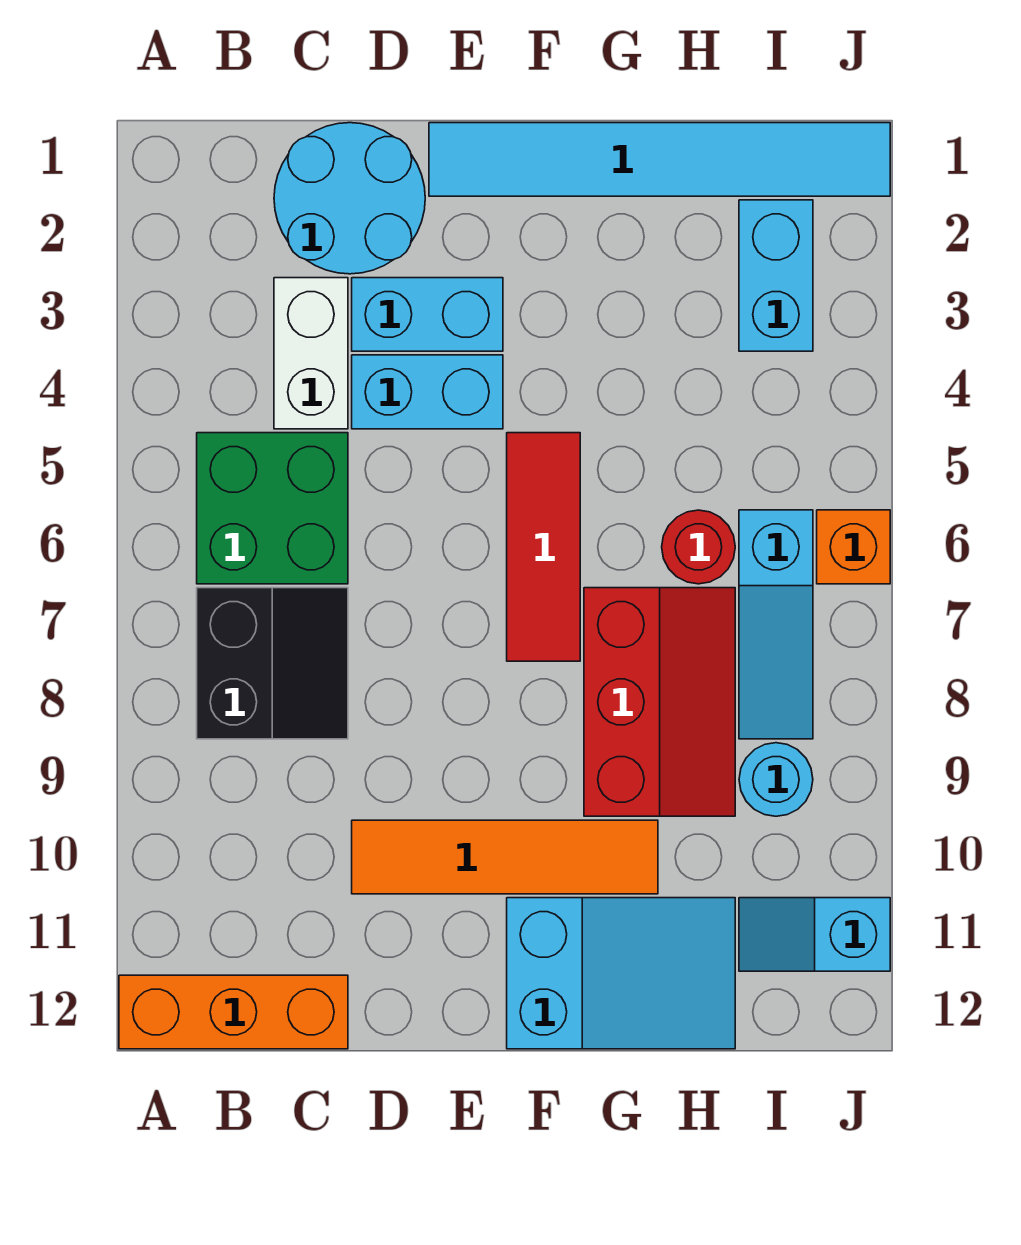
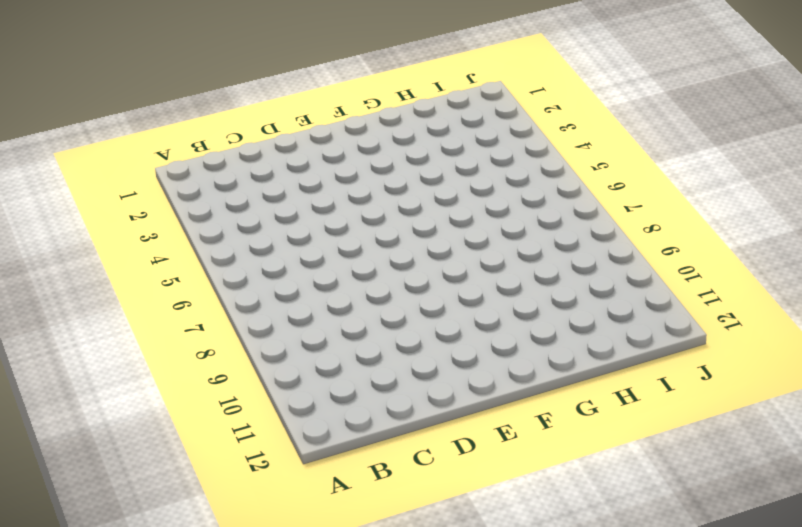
none -> orange 1x3 brick [119,975,348,1049]
none -> green 2x2 brick [197,433,348,584]
none -> black 2x2 slope [197,588,348,739]

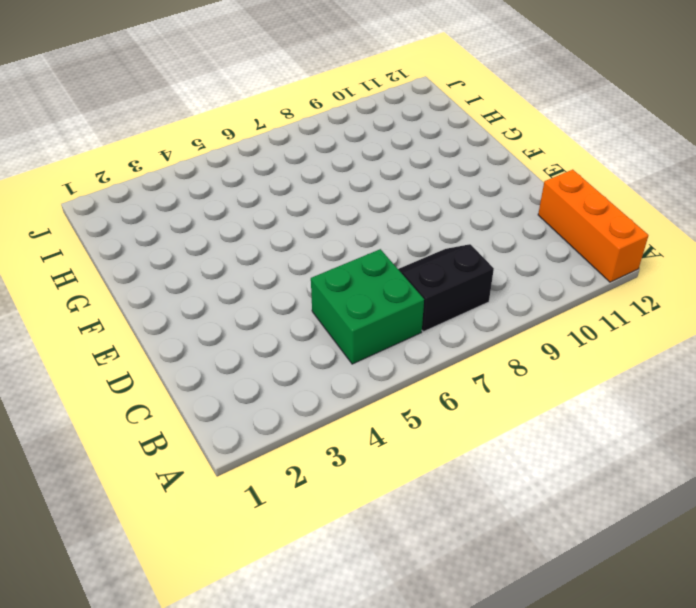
none -> cyan 2x2 round brick [274,123,425,274]
none -> white 1x2 brick [274,278,348,429]
none -> cyan 1x2 brick [352,278,503,351]

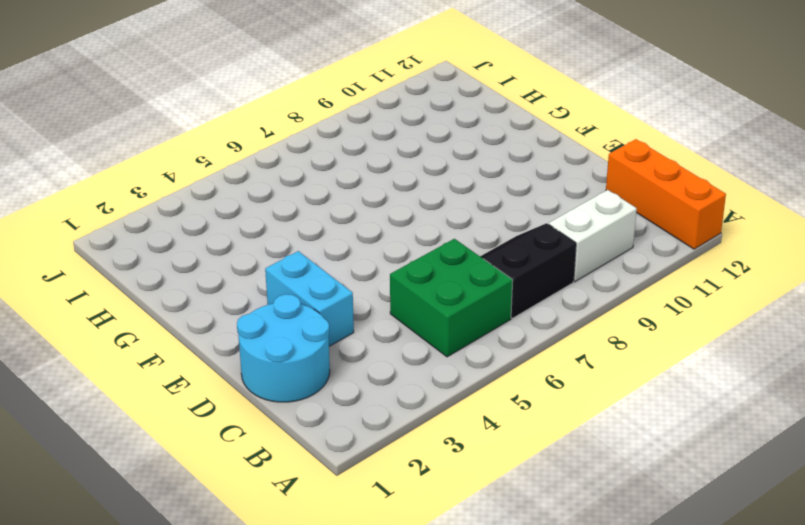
white 1x2 brick [549,190,637,282] -> white 1x2 brick moved to [274,278,348,429]
none -> cyan 1x2 brick [352,355,503,429]
none -> orange 1x4 tile [352,820,658,894]
none -> cyan 1x6 tile [429,123,890,196]

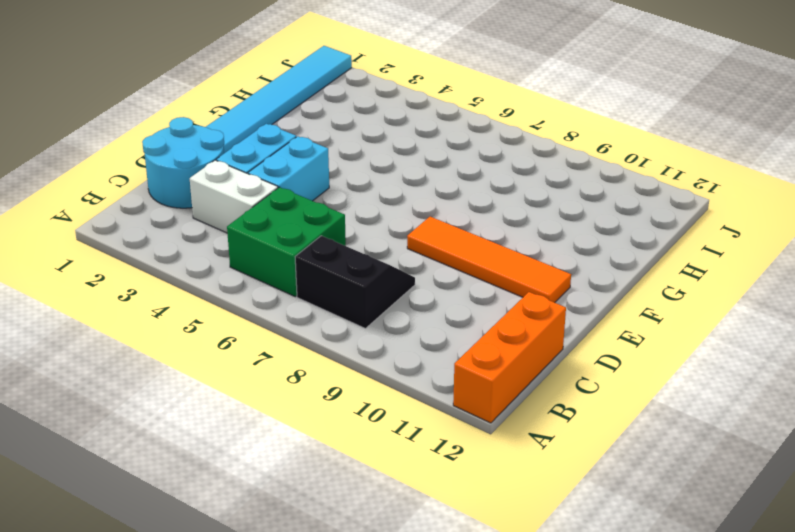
orange 1x4 tile [407,217,571,303] -> orange 1x4 tile turned to [352,820,658,894]
none -> red 1x3 tile [507,433,580,661]
none -> cyan 2x3 slope [507,898,735,1049]
none -> red 2x3 slope [584,588,735,816]

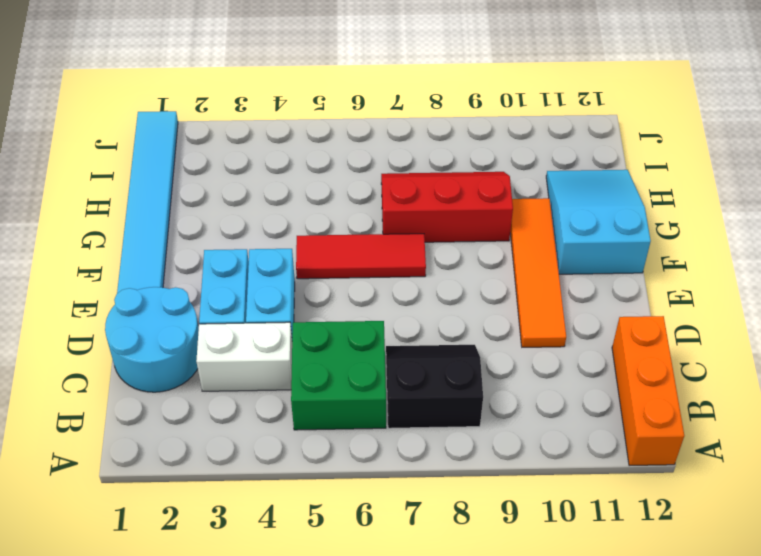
none -> red 1x1 round brick [662,510,735,584]
none -> cyan 1x2 brick [739,200,813,351]
none -> cyan 1x3 slope [739,510,813,739]

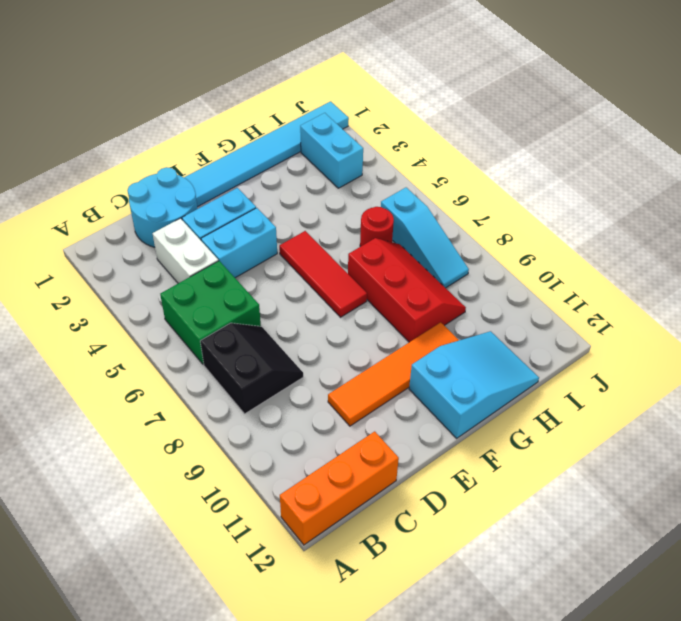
none -> cyan 1x1 round brick [739,743,813,816]
none -> cyan 1x2 slope [739,898,890,971]
none -> orange 1x1 brick [817,510,890,584]

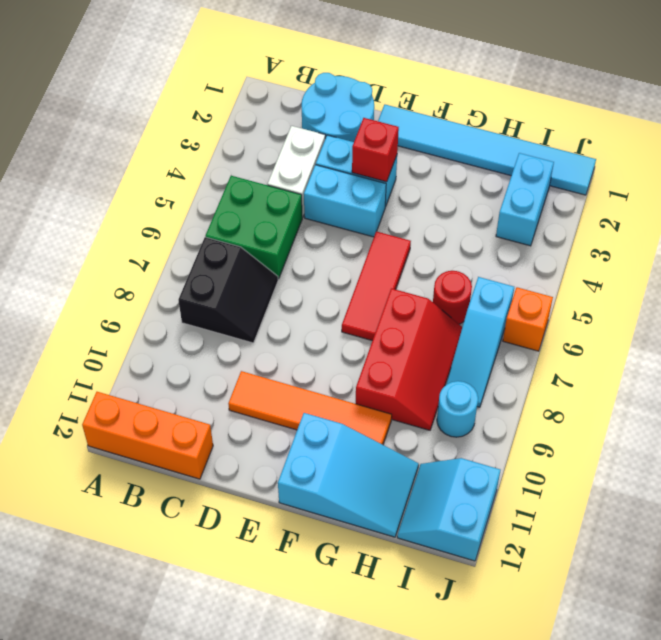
red 1x1 brick [352,118,399,182] -> none
cyan 2x2 slope [397,458,500,561] -> cyan 1x2 slope [739,898,890,971]

